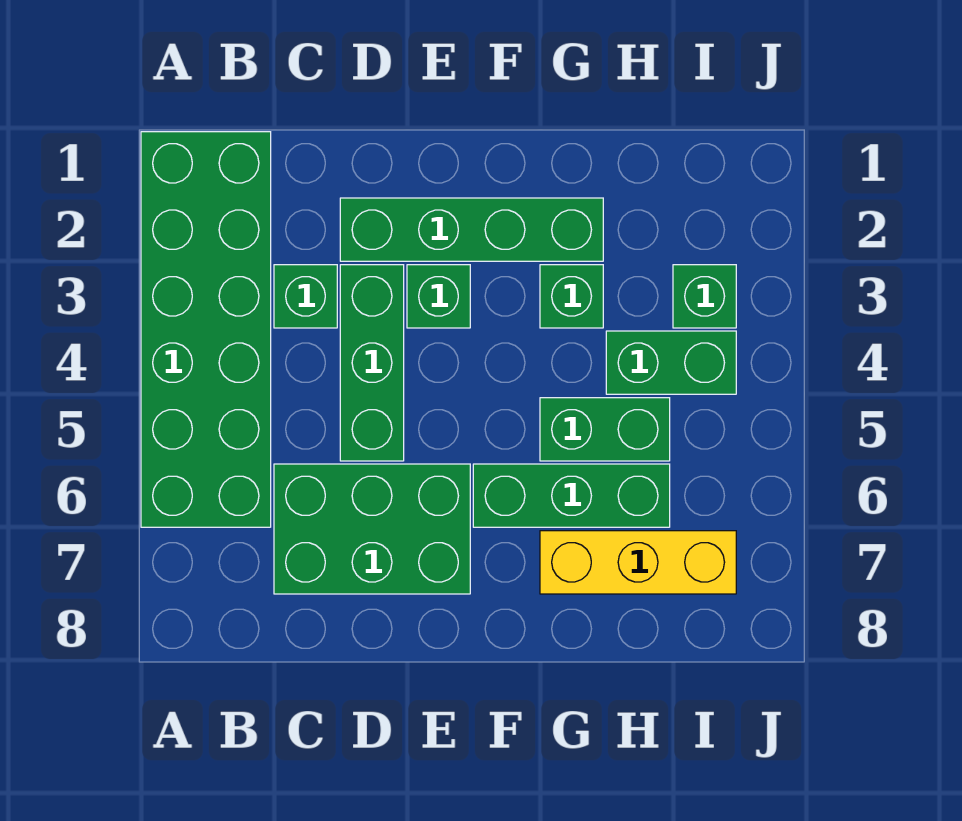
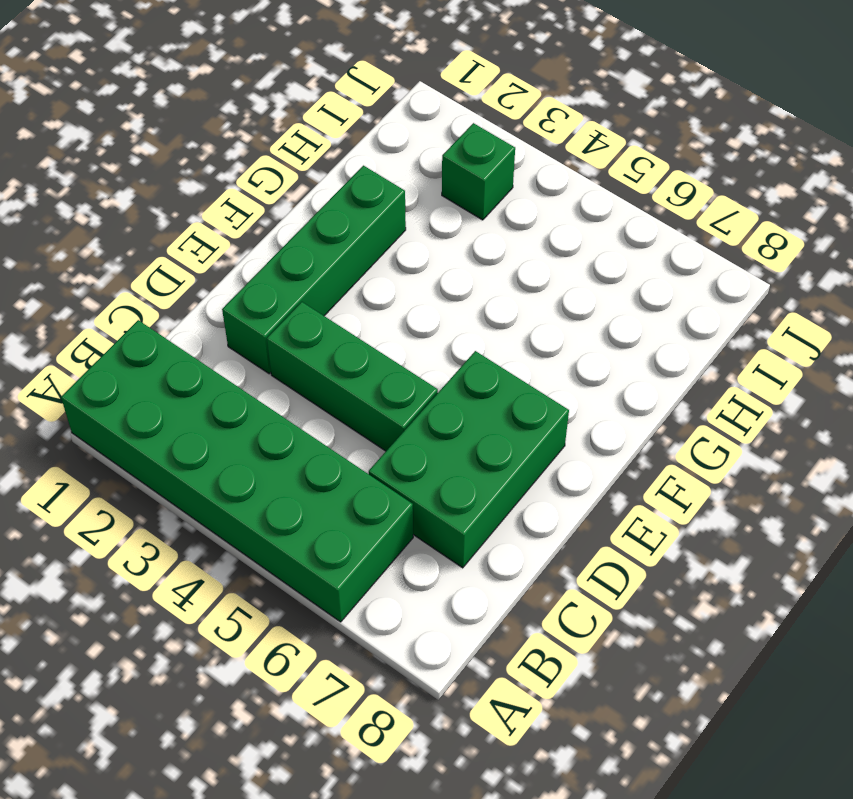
none -> green 1x1 brick [274,265,337,328]
none -> green 1x1 brick [407,265,470,328]
none -> green 1x3 brick [473,464,670,527]

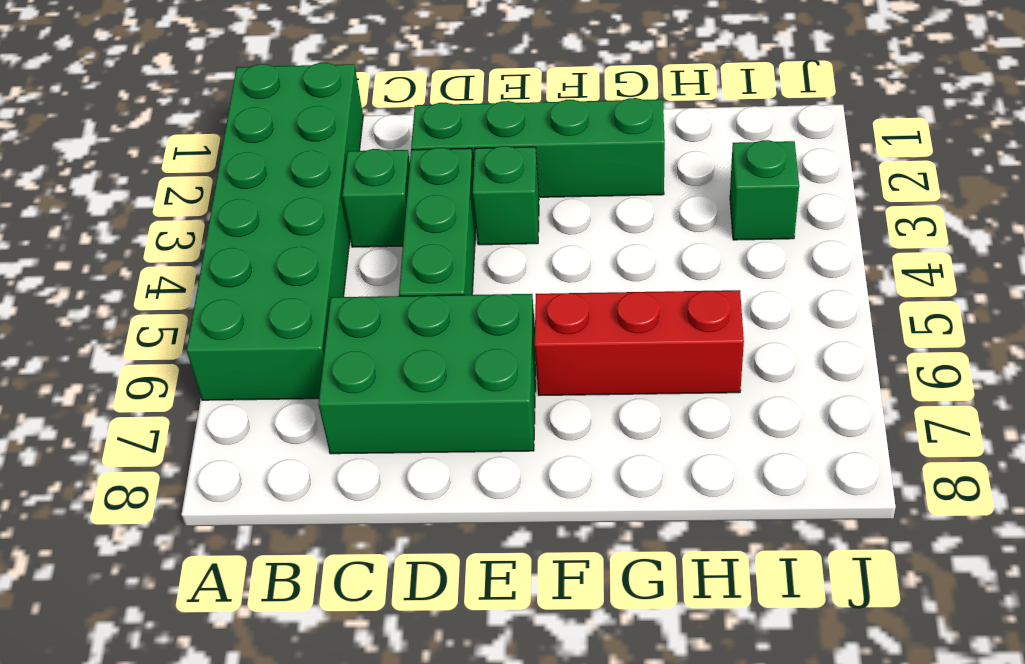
red 1x3 brick [535,290,744,395] -> green 1x3 brick [473,464,670,527]
none -> green 1x1 brick [540,265,603,328]
none -> green 1x2 brick [540,398,670,461]
none -> yellow 1x3 brick [540,531,736,594]

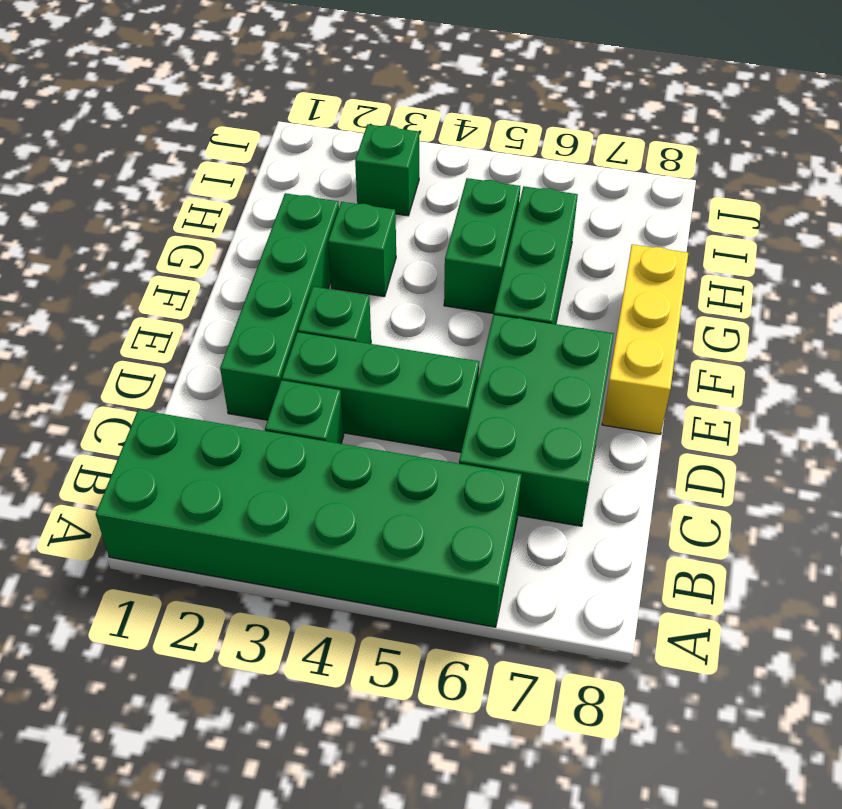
yellow 1x3 brick [602,244,688,434] -> yellow 1x3 brick moved to [540,531,736,594]
none -> green 1x2 brick [606,331,736,394]

